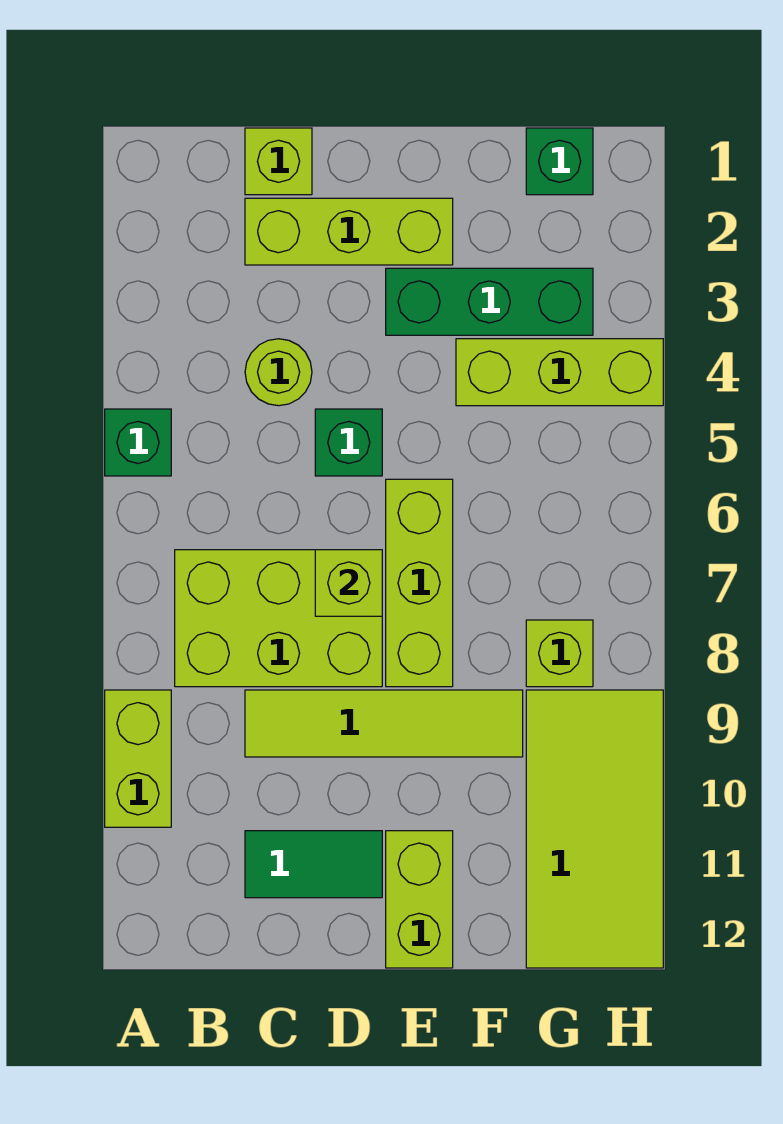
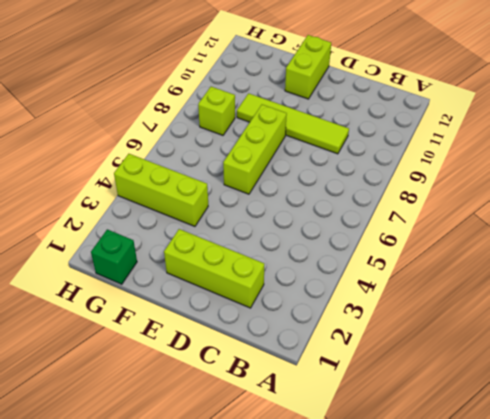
none -> green 1x1 brick [105,409,171,476]
none -> lime 1x2 brick [105,690,171,827]
none -> lime 2x3 brick [175,550,382,687]

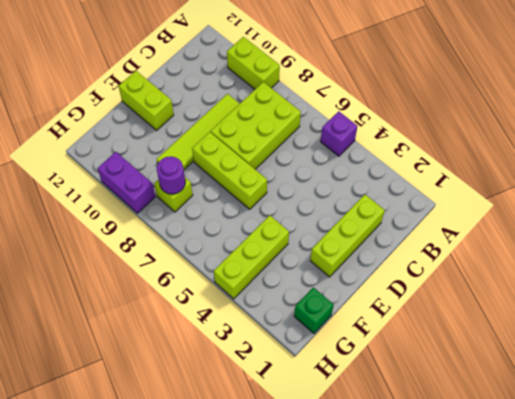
purple 1x1 brick [321,111,358,156] -> green 1x1 brick [105,409,171,476]
purple 1x1 round brick [157,156,185,194] -> none
purple 1x2 brick [98,152,155,213] -> lime 2x4 tile [526,690,663,968]
none -> lime 1x1 brick [245,128,312,195]
none -> lime 1x1 round brick [245,339,312,406]
none -> green 1x2 tile [245,831,382,898]

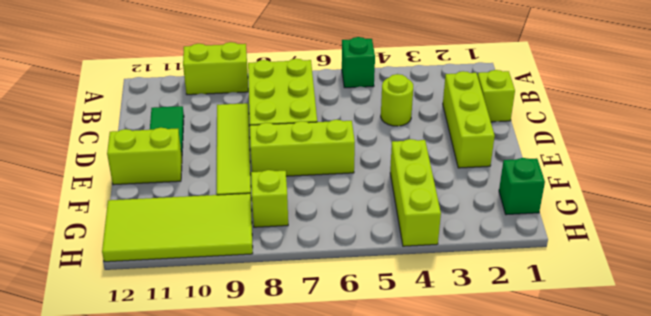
none -> green 1x1 brick [315,409,382,476]
none -> green 1x3 brick [386,268,593,335]
none -> lime 1x1 brick [315,550,382,616]

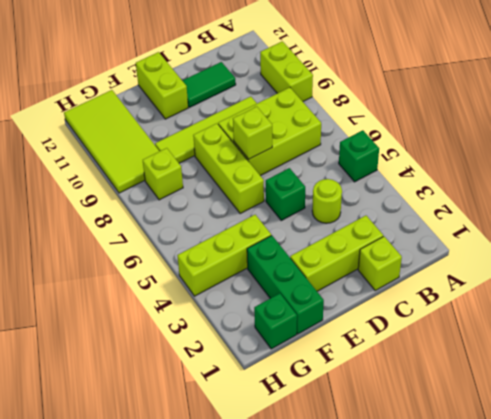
green 1x3 brick [247,235,324,334] -> green 1x3 brick turned to [386,268,593,335]

